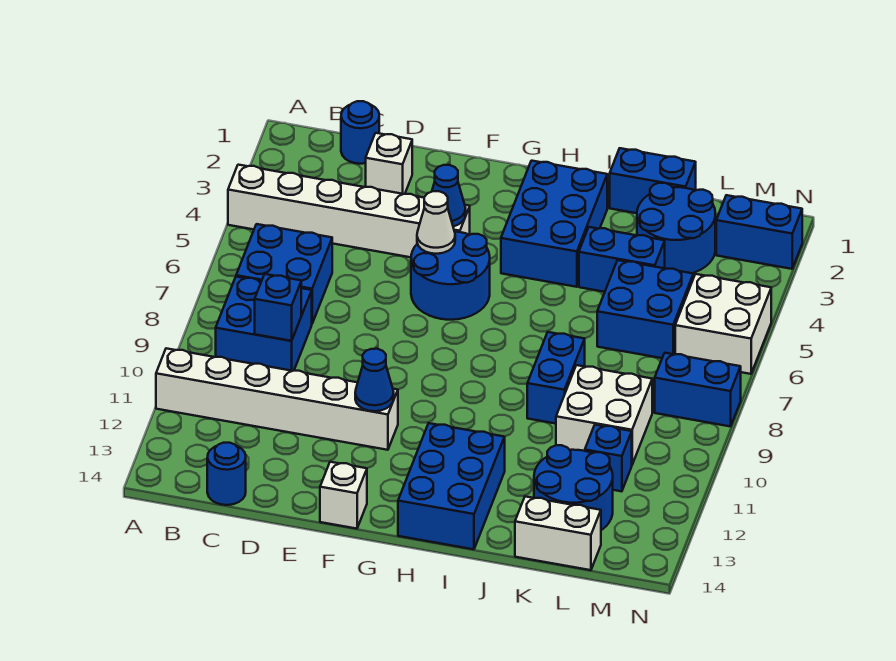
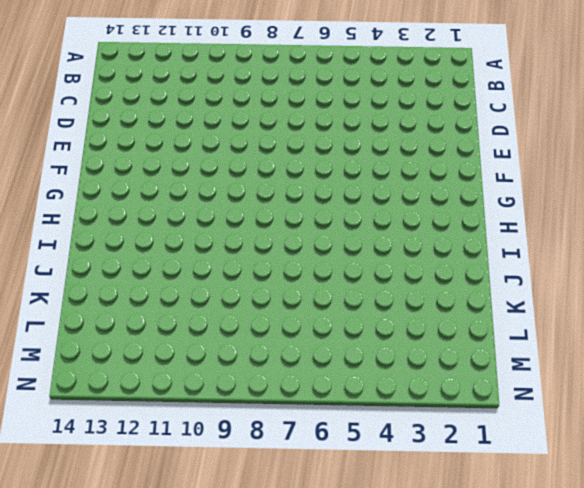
none -> white 1x6 brick [228,165,470,257]
none -> white 1x6 brick [156,348,398,450]
none -> blue 2x2 brick [236,224,332,323]

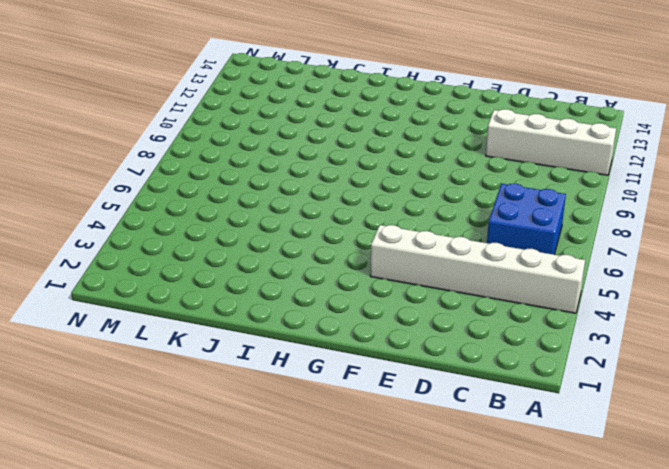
white 1x4 brick [486,109,616,175] -> white 1x6 brick [156,348,398,450]
none -> blue 2x2 brick [216,277,312,371]
none -> blue 1x1 round brick [341,101,379,164]
none -> blue 1x1 round brick [207,443,246,505]

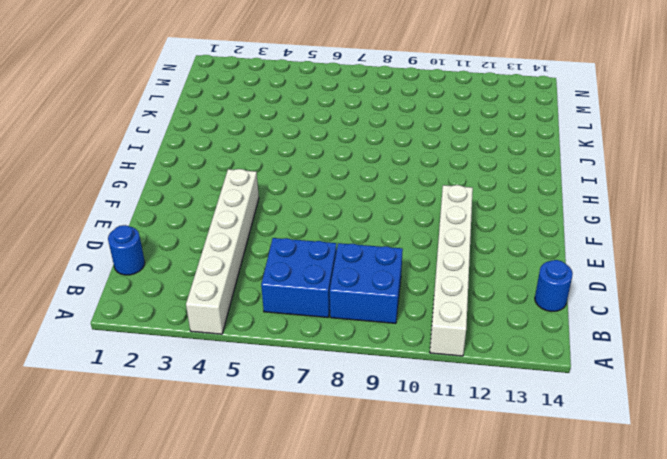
none -> white 1x1 brick [366,133,412,194]
none -> blue 2x2 round brick [411,232,490,320]
none -> white 1x1 brick [320,462,367,529]

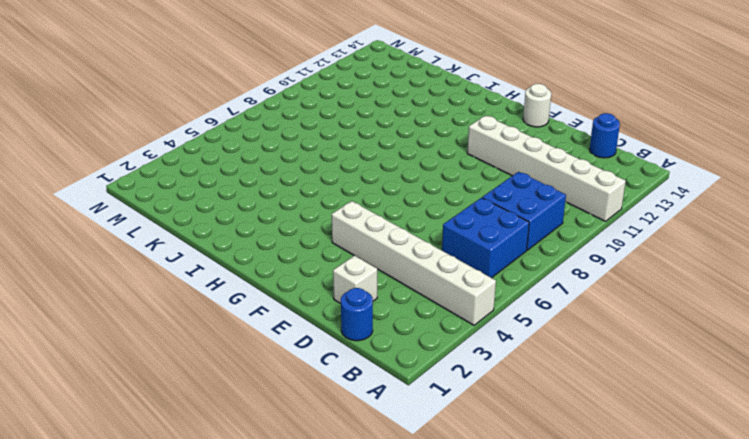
white 1x1 round brick [523,84,551,127] -> white 1x1 brick [320,462,367,529]
none -> blue 2x2 round brick [411,232,490,320]
none -> blue 2x3 brick [501,161,607,287]
none -> blue 2x3 brick [398,423,505,549]

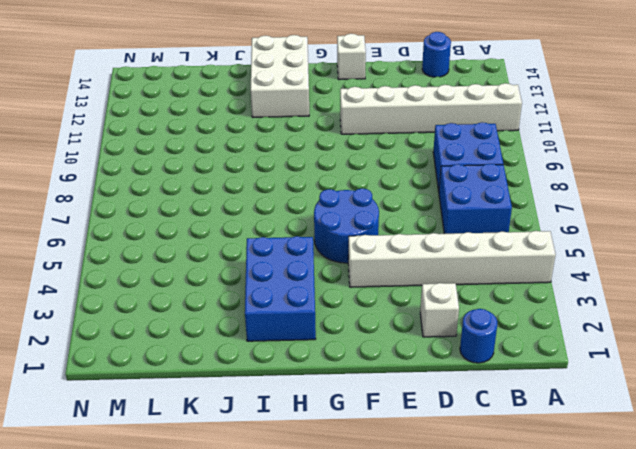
white 2x3 brick [251,35,309,117] -> blue 2x3 brick [398,423,505,549]
none -> blue 1x2 brick [610,148,696,213]
none -> blue 1x2 brick [579,227,665,292]
none -> blue 1x2 brick [527,332,585,424]

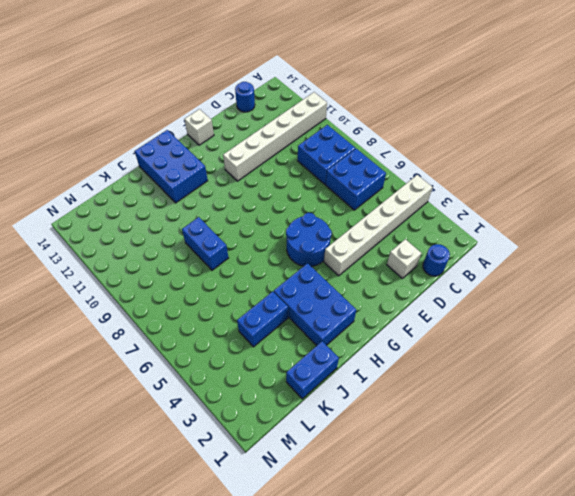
none -> blue 2x2 round brick [637,183,715,273]
none -> blue 2x2 brick [597,260,693,358]
none -> white 2x2 brick [556,365,652,464]

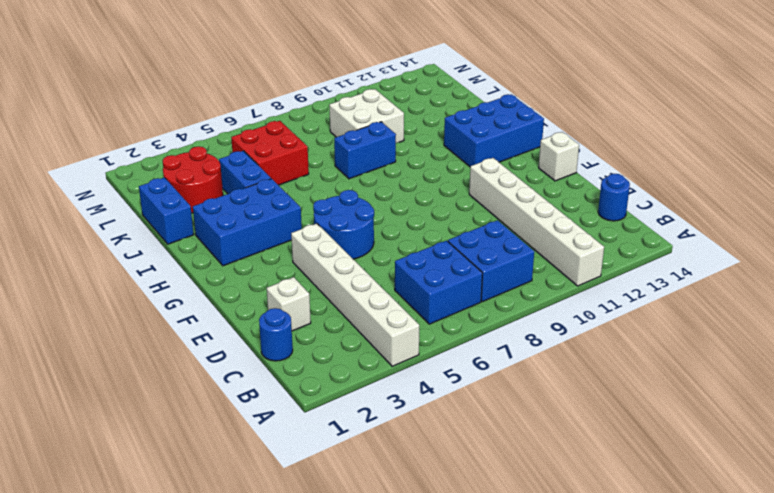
red 2x2 round brick [163,146,223,213] -> blue 2x2 round brick [637,183,715,273]
red 2x2 brick [231,121,309,185] -> blue 2x2 brick [597,260,693,358]
none -> blue 2x2 round brick [534,445,613,530]
none -> white 1x2 brick [515,497,601,570]
none -> blue 1x1 brick [585,425,632,491]

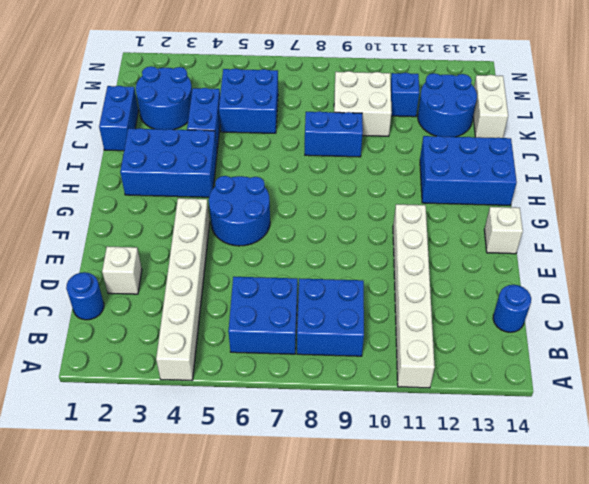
none -> blue 1x2 brick [716,195,802,269]
none -> white 2x2 brick [675,274,771,374]
none -> blue 1x2 brick [655,353,741,426]

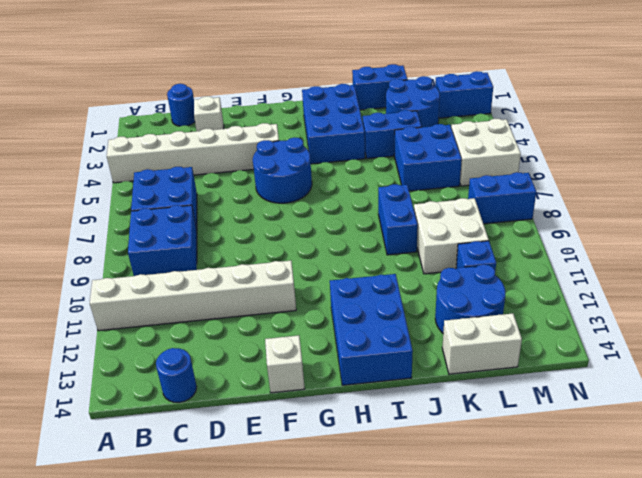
none -> blue 1x1 brick [255,274,301,341]
none -> blue 1x1 cone [432,165,466,227]
none -> white 1x1 cone [417,191,455,254]

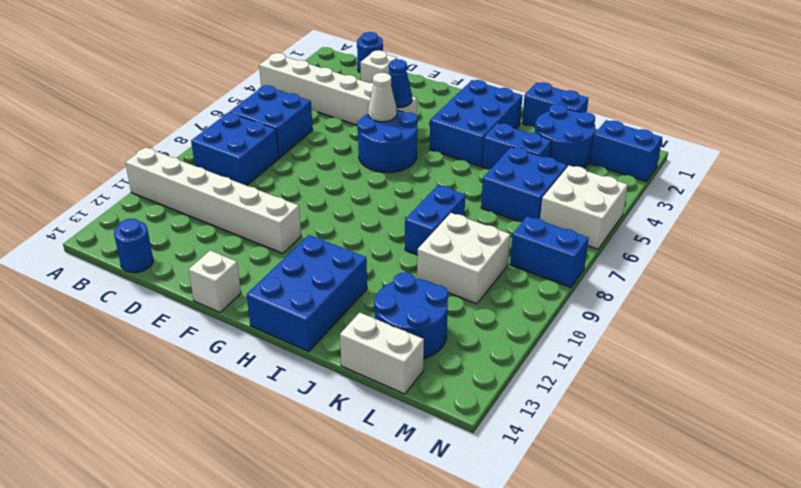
none -> blue 1x1 brick [585,425,632,491]
none -> blue 1x1 brick [255,274,301,341]
none -> blue 1x1 cone [355,349,394,411]

